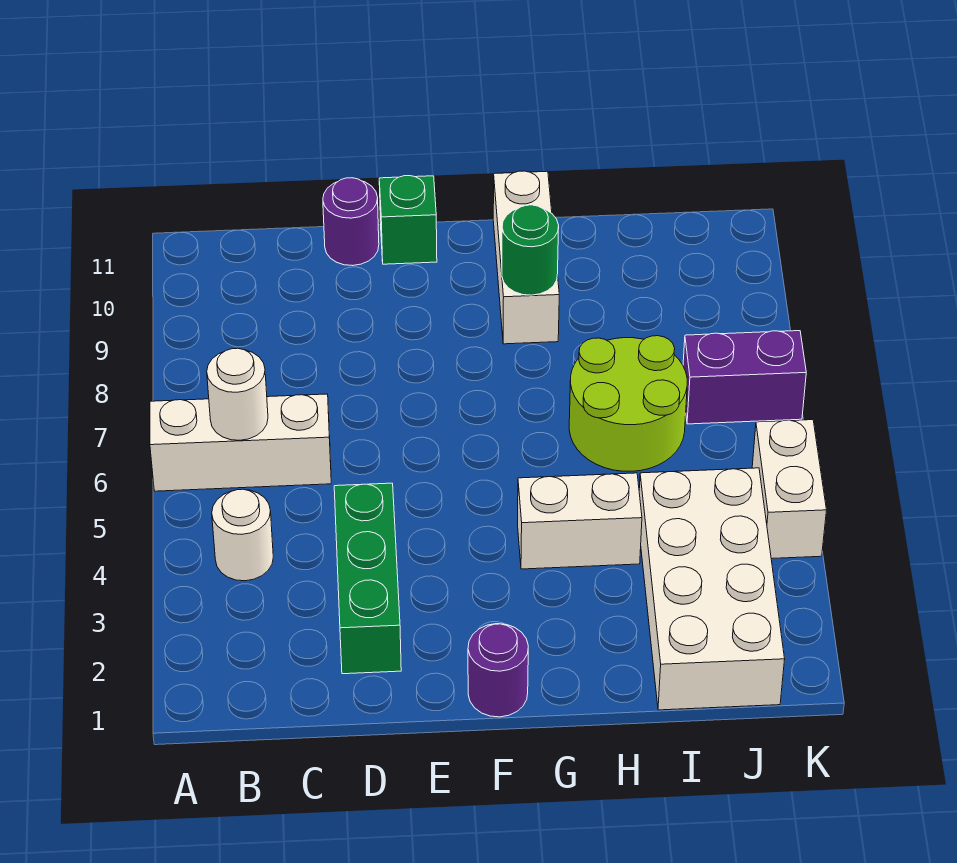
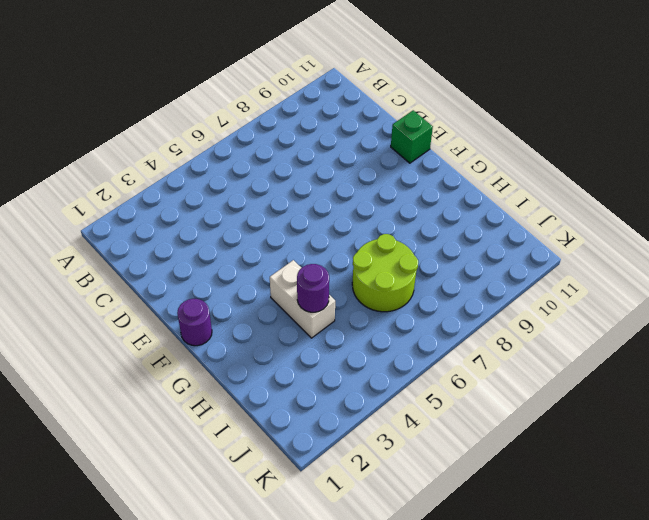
purple 1x1 round brick [297,264,329,312] -> purple 1x1 round brick moved to [323,178,379,266]
none -> white 1x3 brick [150,394,331,491]
none -> white 1x1 round brick [212,489,273,581]
none -> green 1x3 brick [334,483,401,674]

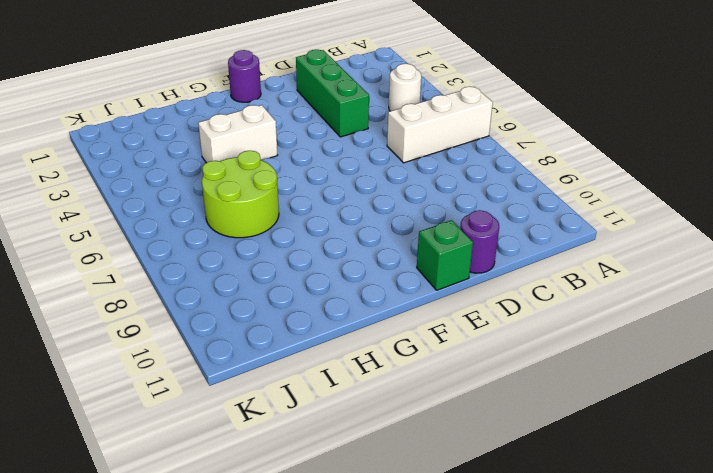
none -> white 1x3 brick [493,171,559,344]
none -> white 2x4 brick [639,468,785,710]
none -> purple 1x2 brick [683,331,806,424]

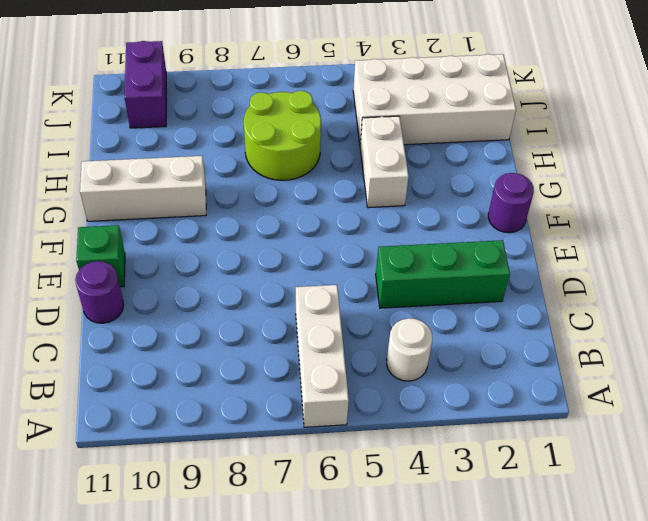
purple 1x2 brick [125,41,166,128] -> purple 1x2 brick moved to [683,331,806,424]
none -> white 1x2 brick [752,420,827,559]
none -> white 1x1 round brick [207,348,268,440]
none -> green 1x1 round brick [502,205,559,295]

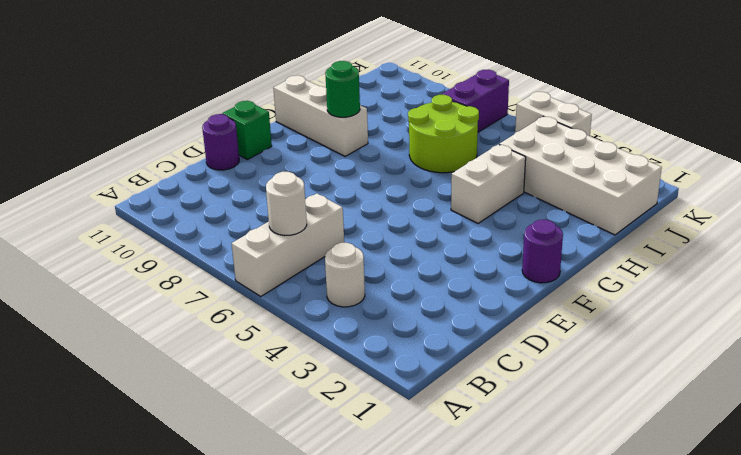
none -> green 1x3 brick [334,483,401,674]

